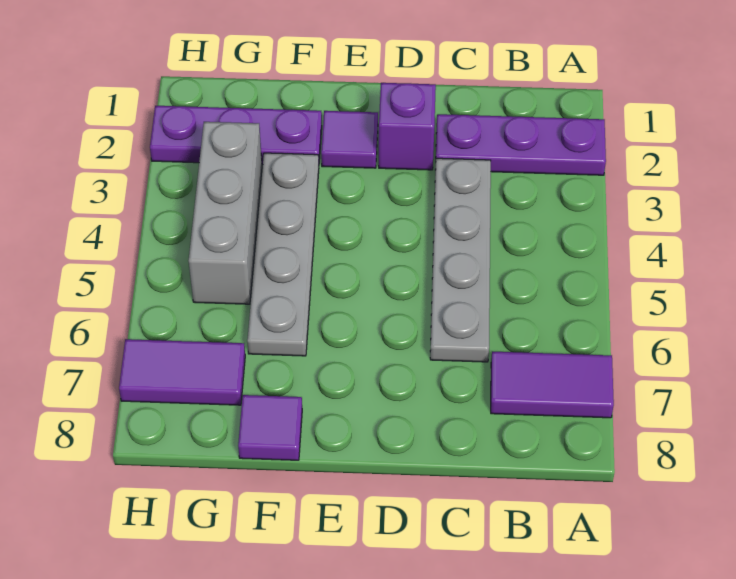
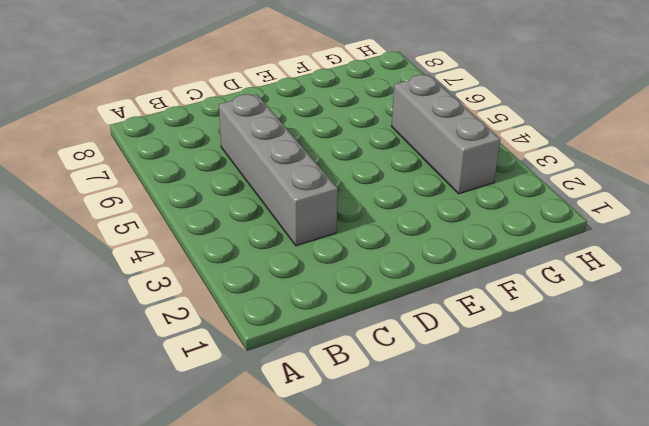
grey 1x4 brick [219,94,338,246] -> grey 1x4 plate [430,158,491,362]
none -> purple 1x3 plate [436,114,606,175]
none -> purple 1x2 tile [491,351,614,418]

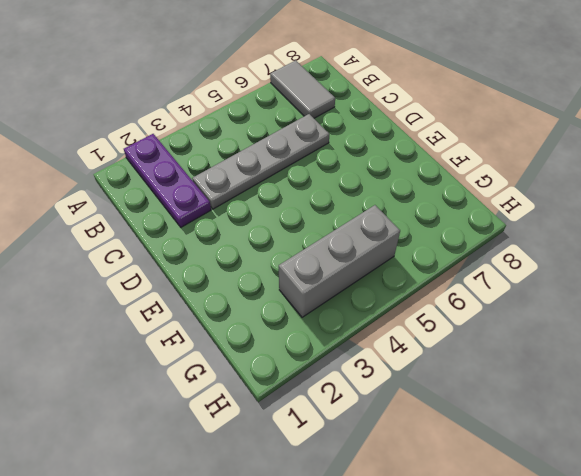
grey 1x2 tile [270,60,335,118] -> purple 1x2 tile [491,351,614,418]
none -> purple 1x1 brick [379,83,436,170]
none -> purple 1x1 tile [321,111,378,168]

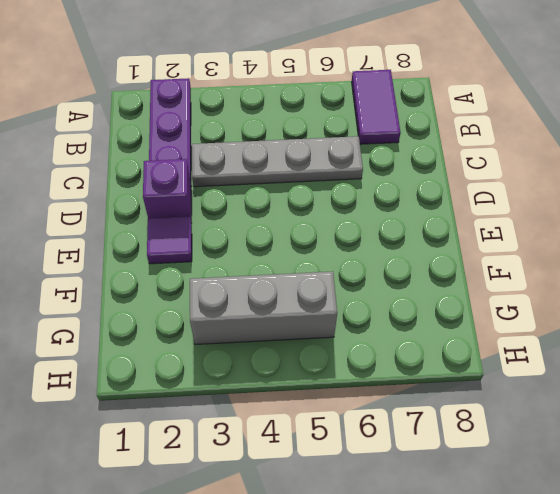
none -> purple 1x3 plate [150,106,322,165]
none -> grey 1x4 plate [247,153,319,356]

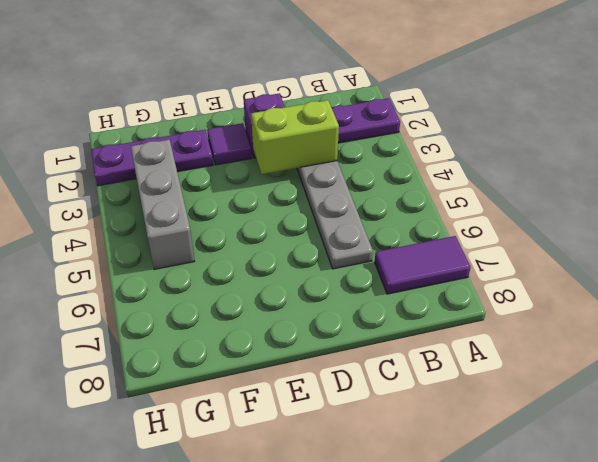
lime 1x2 brick [251,100,339,174] -> none
none -> grey 1x4 plate [247,153,319,356]
none -> purple 1x1 tile [238,395,302,460]

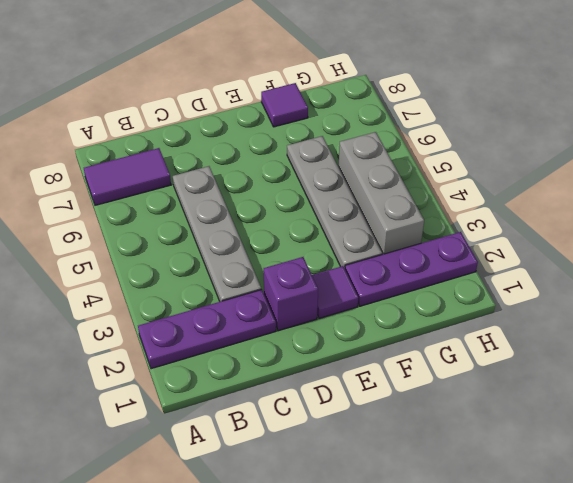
none -> purple 1x2 tile [119,339,245,405]

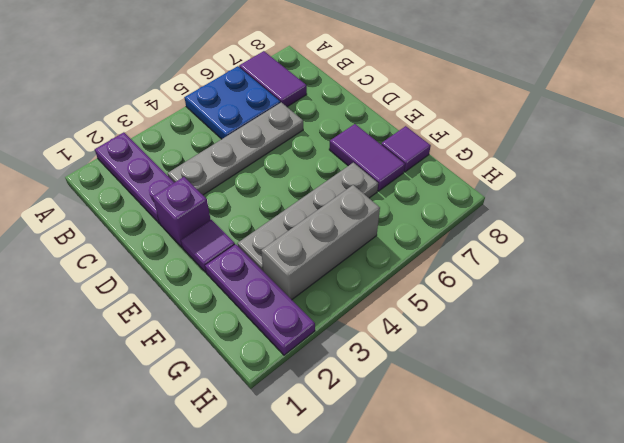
blue 2x2 plate [184,66,280,139] -> none
purple 1x2 tile [329,124,405,191] -> purple 1x2 tile moved to [119,339,245,405]

